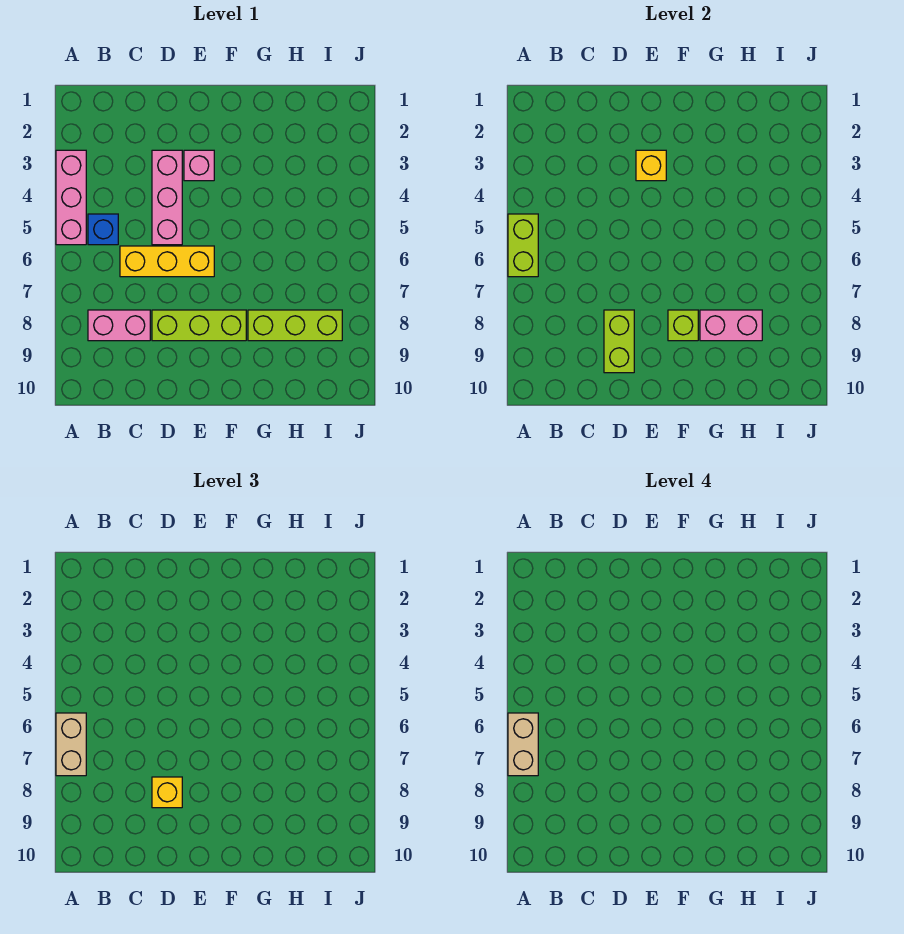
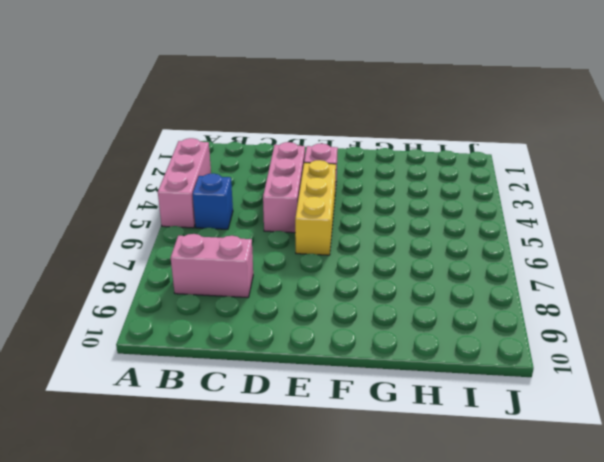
yellow 1x3 brick [295,160,336,255] -> yellow 1x3 brick turned to [120,246,214,277]
none -> lime 1x3 brick [152,310,246,341]
none -> lime 1x3 brick [248,310,342,341]
none -> lime 1x2 brick [508,214,538,277]

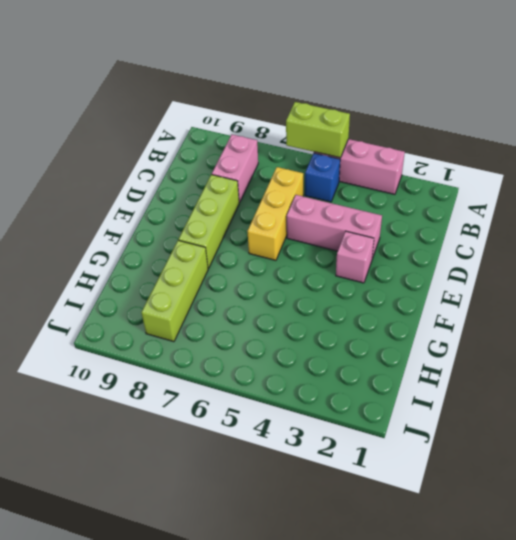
none -> lime 1x2 brick [604,310,634,373]
none -> yellow 1x1 brick [636,150,666,181]
none -> lime 1x1 brick [668,310,698,341]

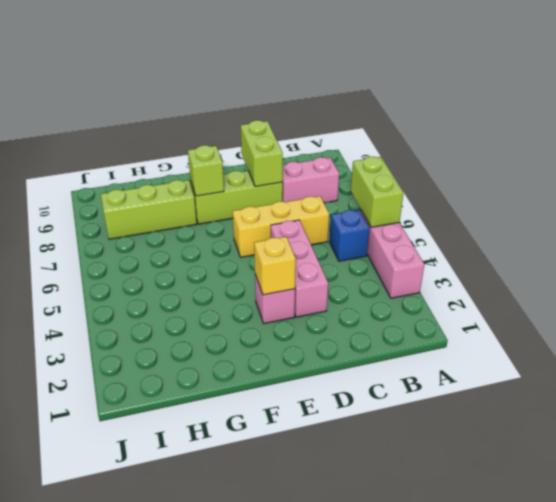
none -> pink 1x2 brick [700,310,762,341]
none -> tan 1x2 brick [56,713,86,776]
none -> yellow 1x1 brick [152,777,182,808]

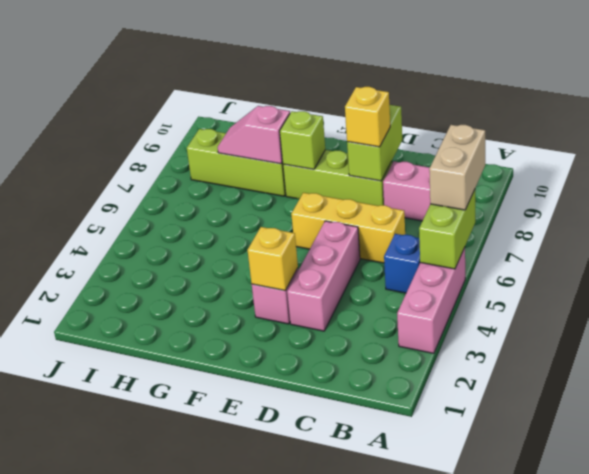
pink 1x2 slope [218,106,290,164] -> pink 1x2 brick [700,310,762,341]
none -> tan 1x2 brick [508,713,538,776]

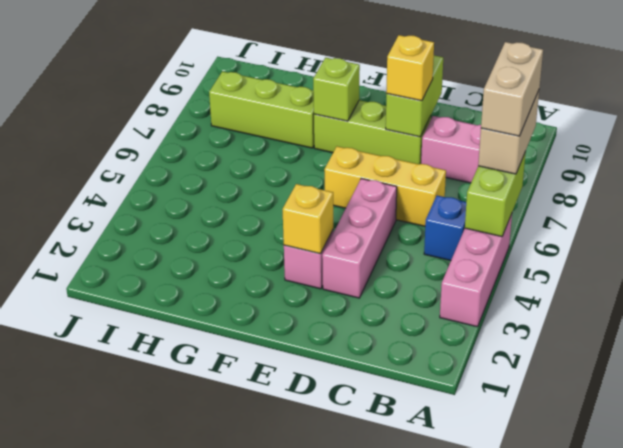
none -> pink 1x2 brick [700,310,762,341]

